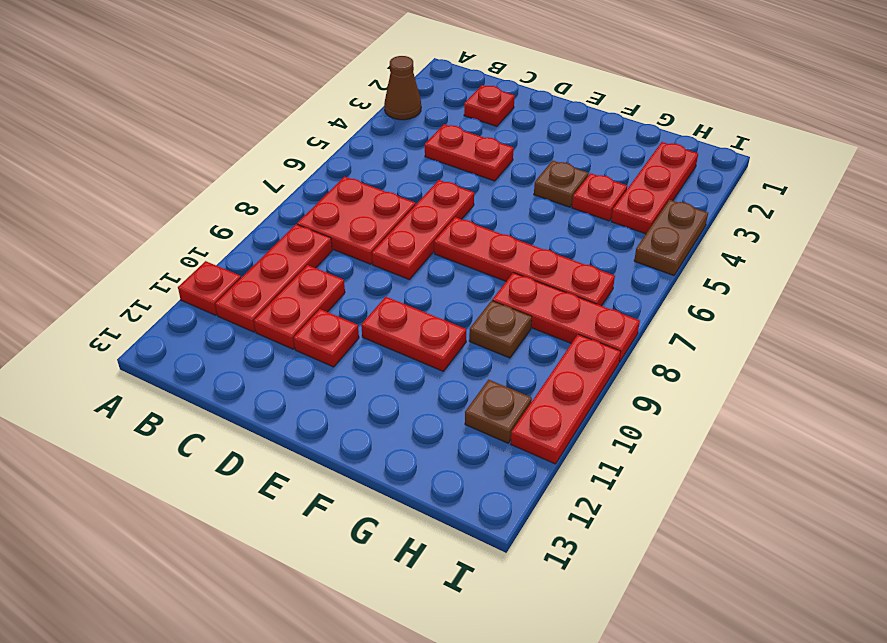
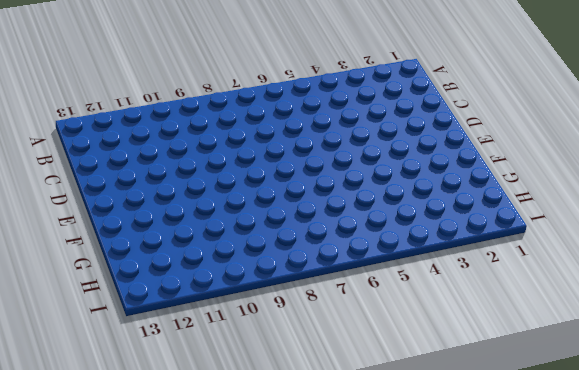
none -> brown 1x1 cone [384,56,421,120]
none -> red 1x1 plate [178,261,241,315]
none -> red 2x2 plate [297,177,415,264]

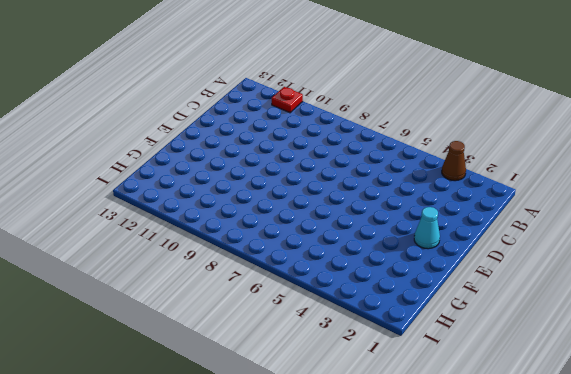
cyan 1x1 cone [414,207,440,249] -> none
none -> red 2x2 plate [297,177,415,264]
none -> red 1x3 plate [215,224,332,332]
none -> red 1x1 plate [464,85,515,126]

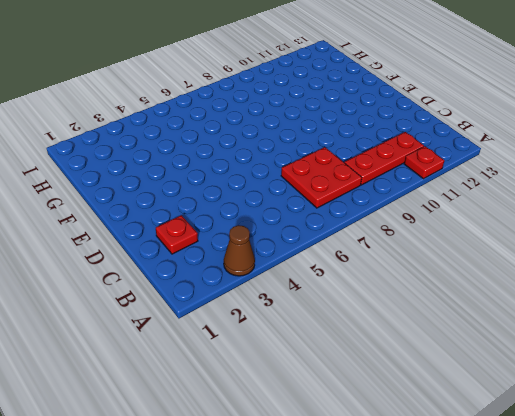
none -> red 1x2 plate [425,124,514,181]
none -> red 1x2 plate [254,265,345,349]
none -> red 1x3 plate [372,180,474,279]

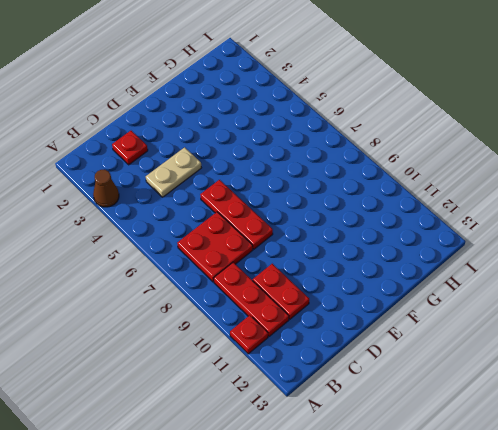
tan 1x2 plate [146,147,201,197] -> red 1x2 plate [425,124,514,181]
none -> red 1x1 plate [294,309,359,367]
none -> red 1x4 plate [434,217,615,306]
none -> red 1x2 plate [361,297,466,371]

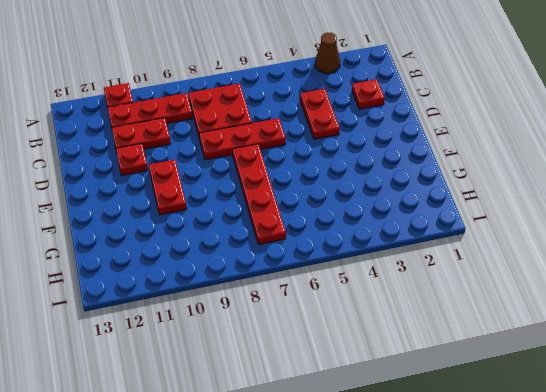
none -> brown 1x1 plate [534,161,588,207]
none -> red 1x1 plate [572,173,627,221]
none -> red 1x3 plate [492,273,640,362]

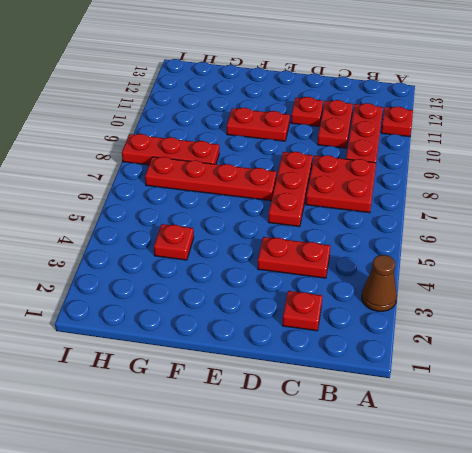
none -> brown 1x1 plate [534,161,588,207]
none -> brown 1x1 plate [469,301,532,358]
none -> red 1x3 plate [611,142,698,234]

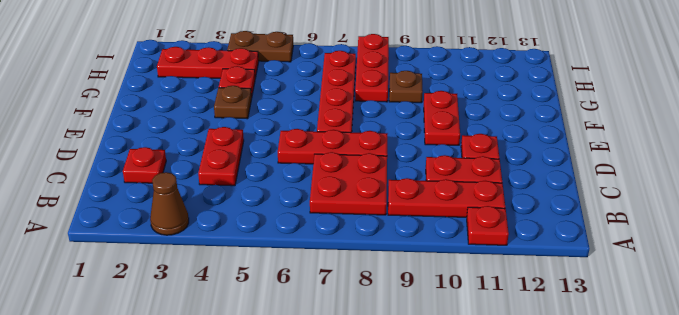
none -> brown 1x1 plate [465,380,532,443]
none -> red 1x3 plate [511,335,621,464]

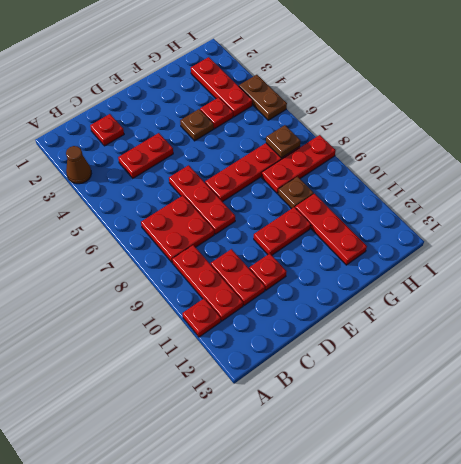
red 1x3 plate [295,194,367,265] -> red 1x3 plate moved to [511,335,621,464]
brown 1x1 plate [266,125,300,158] -> brown 1x1 plate moved to [465,380,532,443]

